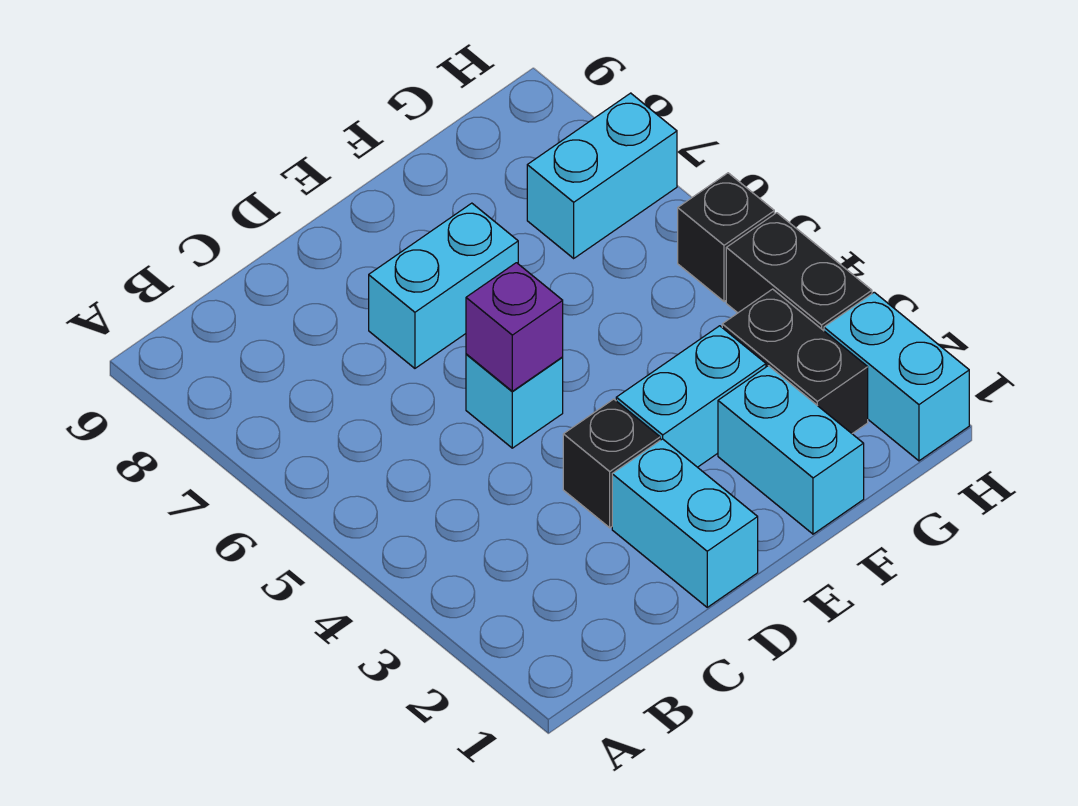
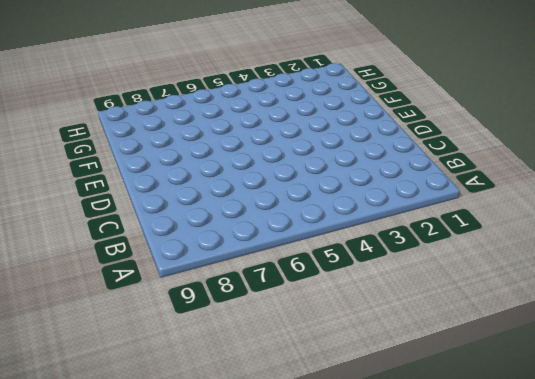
none -> cyan 1x2 brick [612,439,758,607]
none -> black 1x1 brick [563,399,660,528]
none -> cyan 1x1 brick [466,354,563,448]

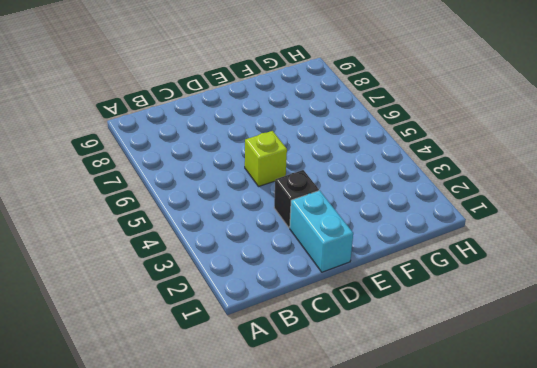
lime 1x1 brick [245,131,287,187] -> cyan 1x1 brick [466,354,563,448]
none -> cyan 1x2 brick [369,203,518,368]
none -> cyan 1x2 brick [616,326,766,467]
none -> cyan 1x2 brick [718,366,864,534]

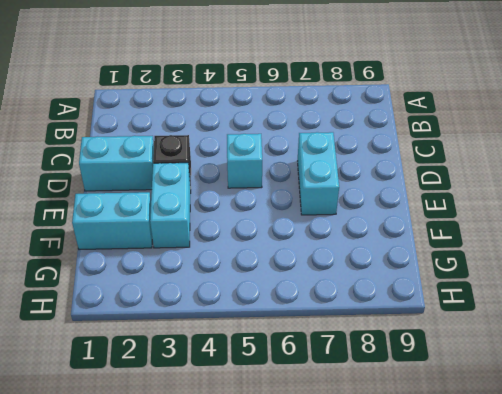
none -> black 1x2 brick [722,289,868,434]
none -> cyan 1x2 brick [527,93,677,258]
none -> cyan 1x2 brick [824,292,969,461]

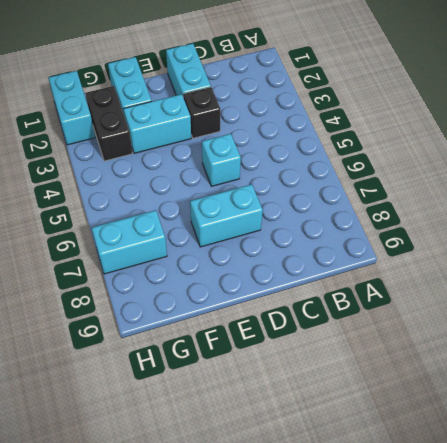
none -> black 1x2 brick [726,213,872,331]
none -> black 1x1 brick [678,173,774,302]
none -> purple 1x1 brick [466,263,563,391]

